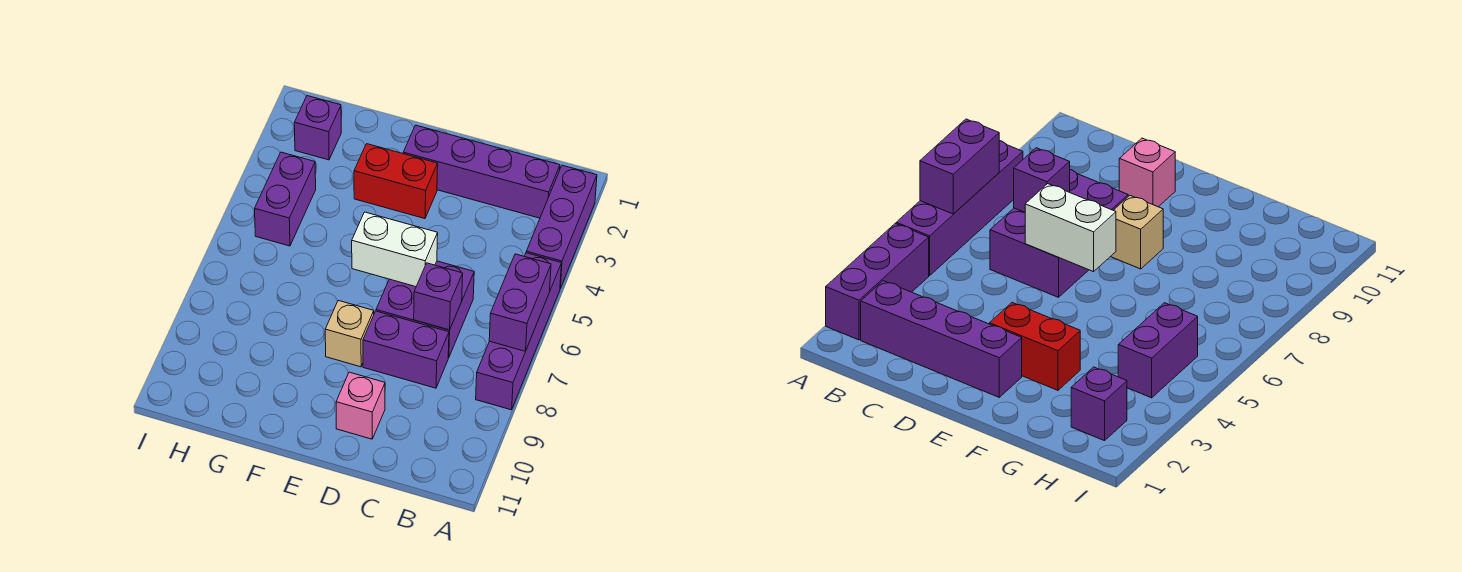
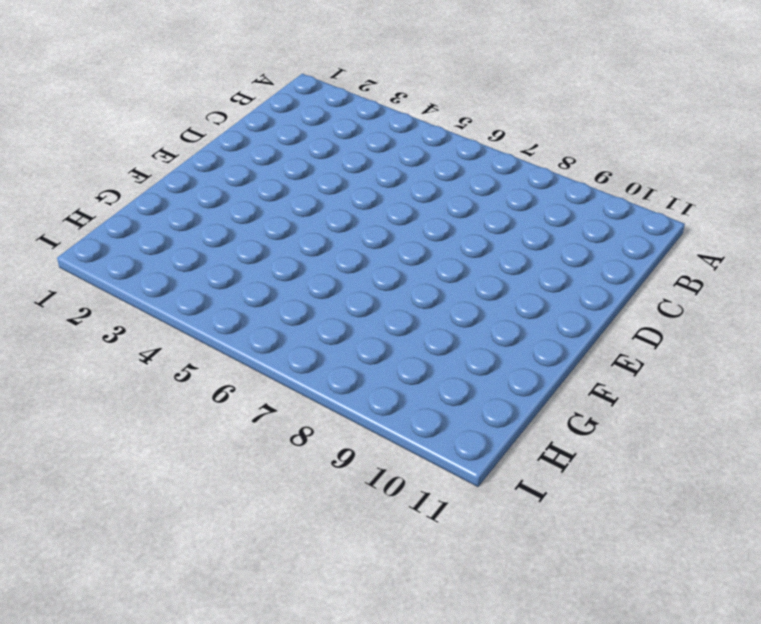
none -> purple 1x3 brick [526,165,597,288]
none -> purple 1x4 brick [476,253,561,410]
none -> purple 1x4 brick [403,125,560,218]

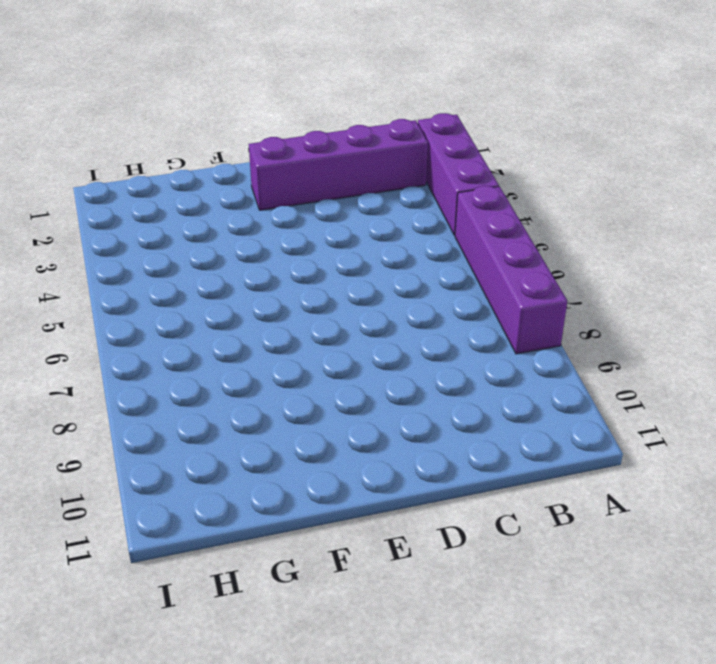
none -> purple 2x2 brick [376,261,474,358]
none -> purple 1x2 brick [363,311,449,388]
none -> pink 1x1 brick [336,372,385,439]

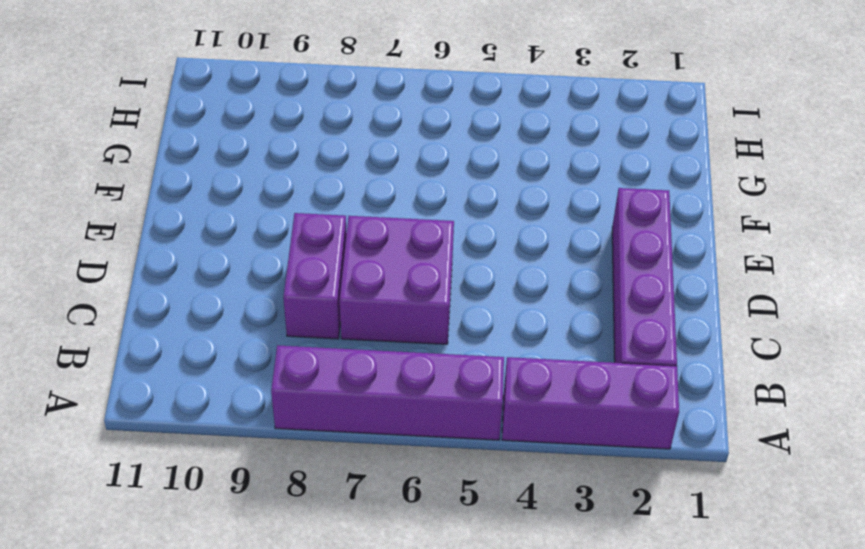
none -> pink 1x1 brick [336,372,385,439]
none -> red 1x2 brick [354,144,438,219]
none -> tan 1x1 brick [325,300,374,367]

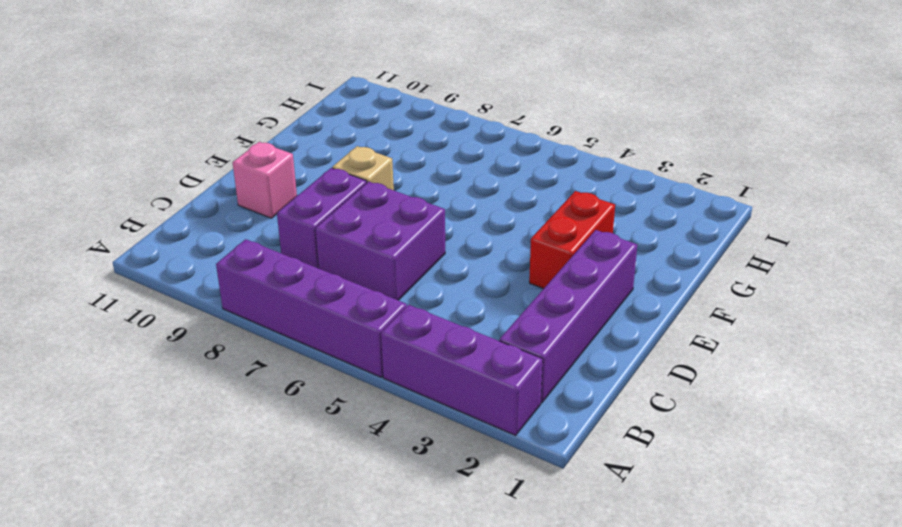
none -> purple 1x1 brick [294,96,341,160]
none -> purple 1x2 brick [255,152,316,246]
none -> purple 1x2 brick [489,254,551,352]

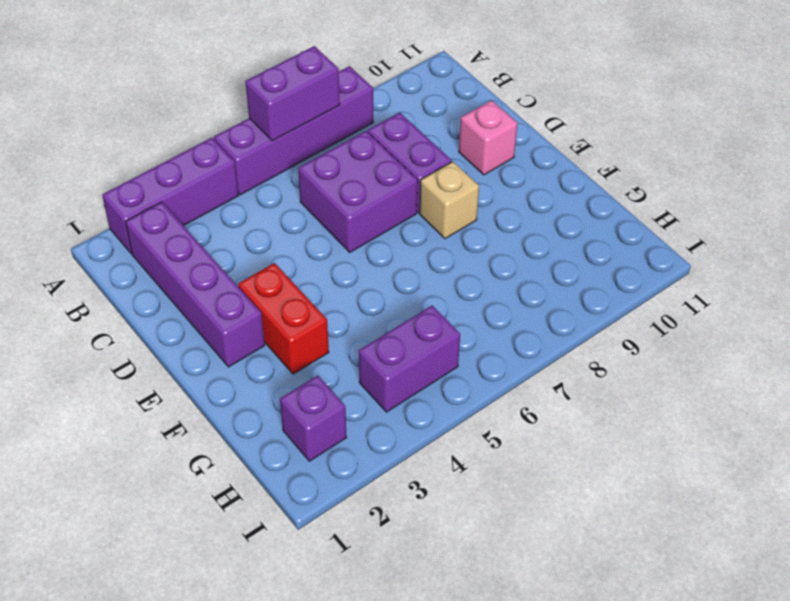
none -> purple 1x1 brick [414,263,463,330]
none -> white 1x2 brick [352,212,438,287]

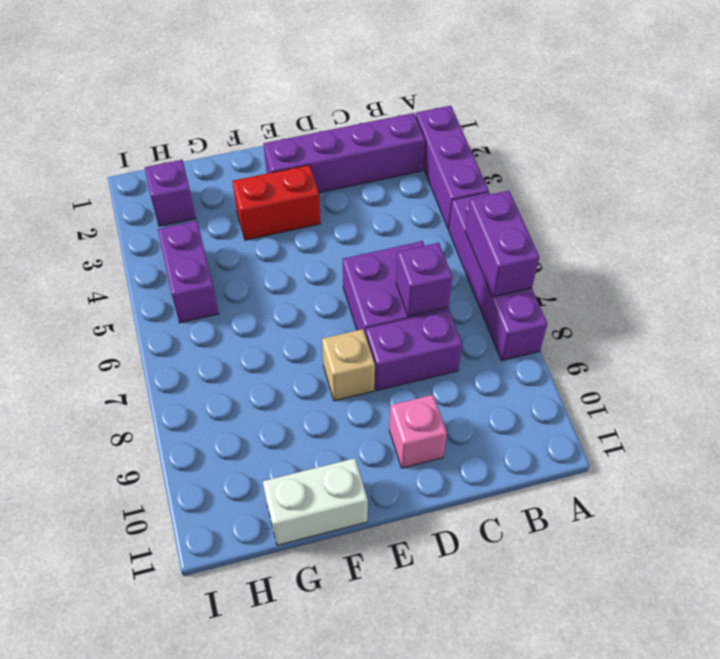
white 1x2 brick [263,458,368,545] -> white 1x2 brick moved to [352,212,438,287]

